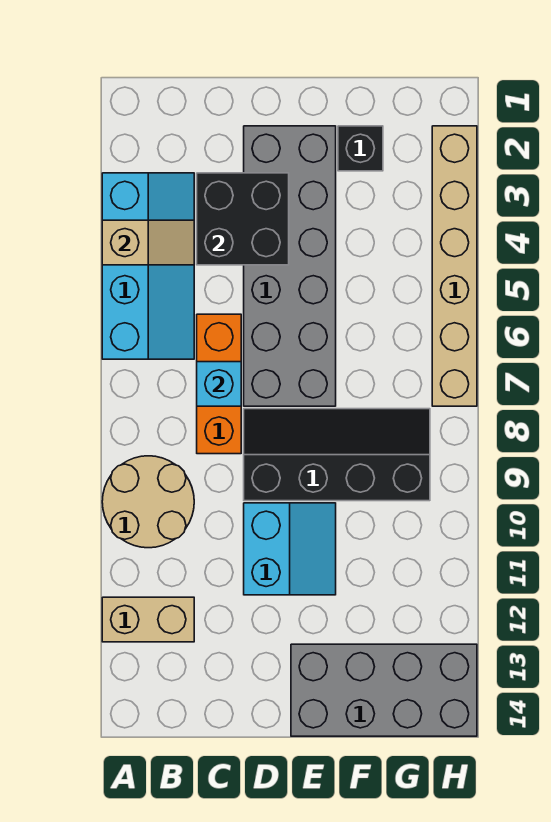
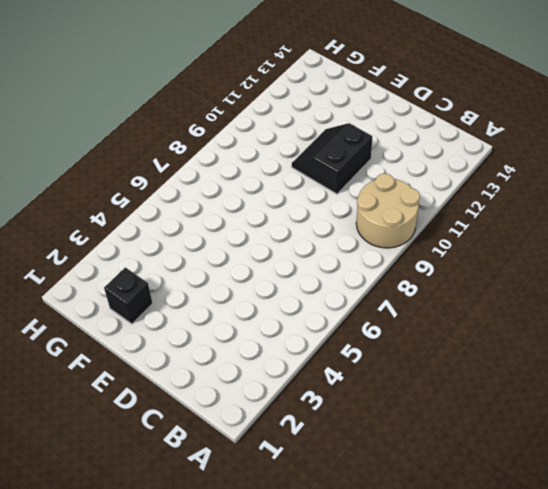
black 2x2 slope [292,123,373,194] -> cyan 2x2 slope [244,503,336,595]
none -> cyan 2x4 slope [102,173,194,359]
none -> tan 1x2 brick [102,597,194,642]
none -> orange 1x3 brick [197,314,241,454]

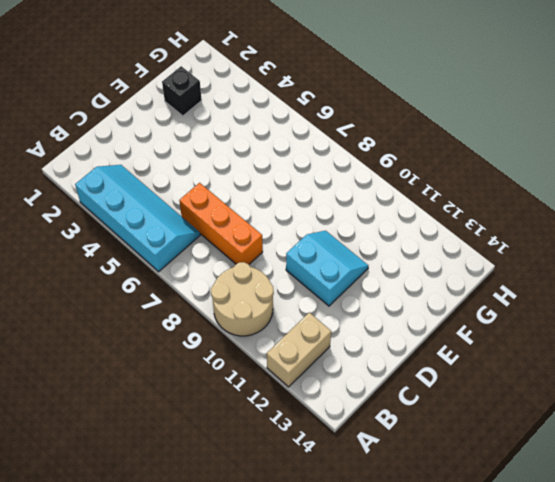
none -> grey 2x6 brick [244,126,336,406]
none -> black 2x4 slope [244,409,430,501]
none -> grey 2x4 brick [291,644,477,736]

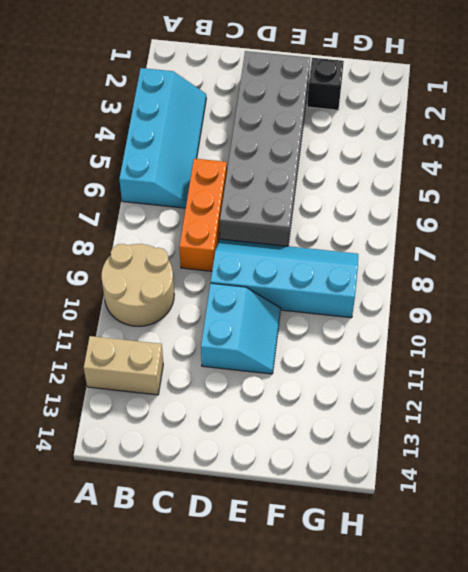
cyan 2x4 slope [211,239,358,318] -> black 2x4 slope [244,409,430,501]
none -> grey 2x4 brick [291,644,477,736]
none -> tan 1x6 brick [432,126,477,406]
none -> tan 1x2 slope [102,220,194,265]

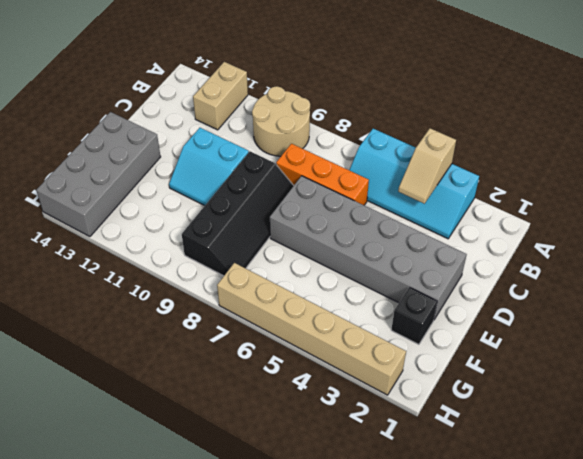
none -> black 2x2 brick [197,173,289,265]
none -> cyan 1x1 brick [197,362,241,406]

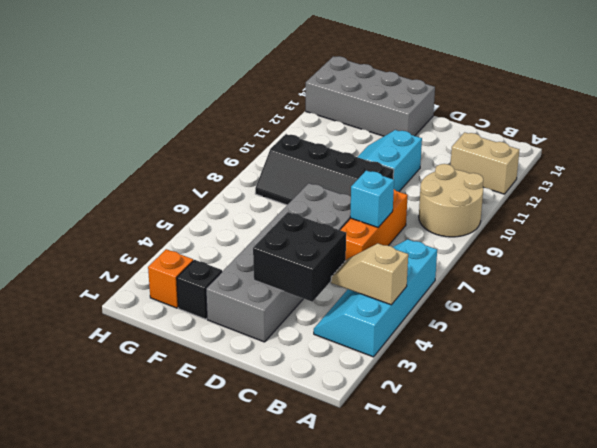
orange 1x1 brick [148,249,193,308] -> none
none -> tan 1x6 brick [432,126,477,406]

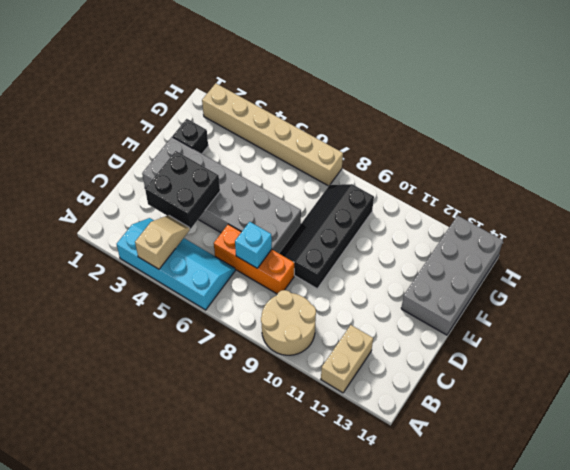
none -> cyan 2x2 slope [244,503,336,595]

